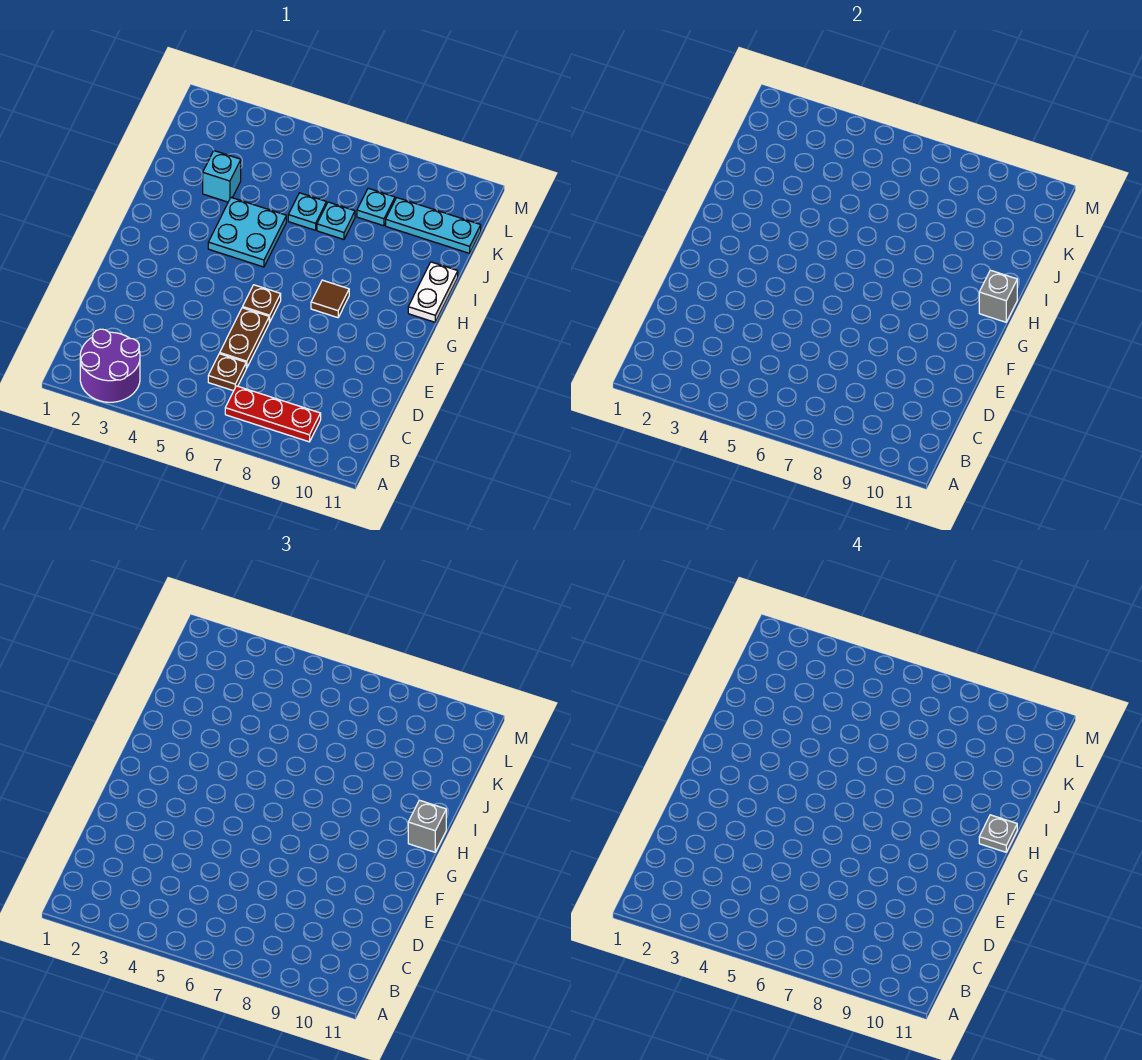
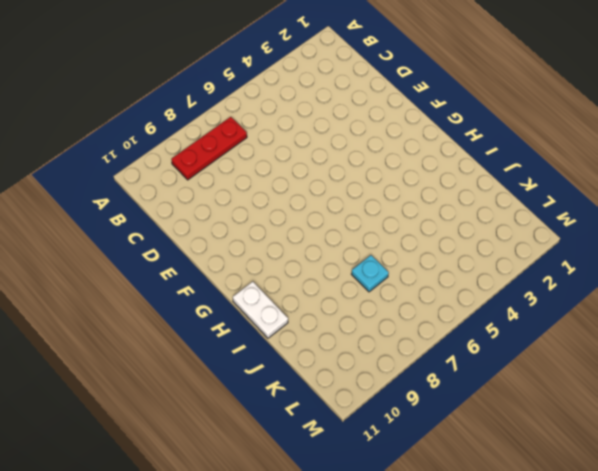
none -> purple 2x2 round brick [80,329,140,402]
none -> brown 1x1 plate [208,354,246,391]
none -> brown 1x2 plate [220,308,269,368]

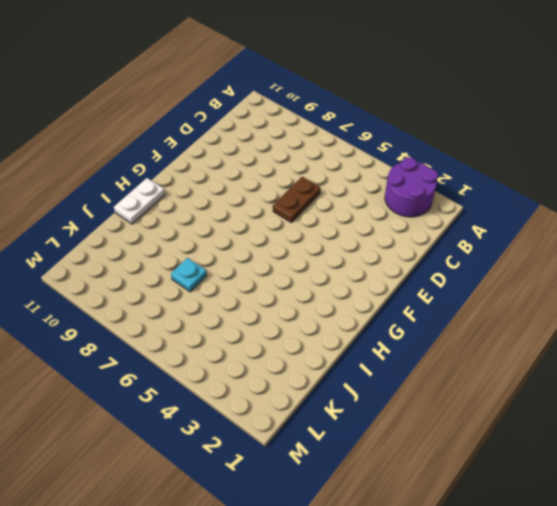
none -> red 1x3 plate [225,386,321,442]
none -> brown 1x1 plate [208,354,246,391]
none -> brown 1x1 plate [243,285,281,322]

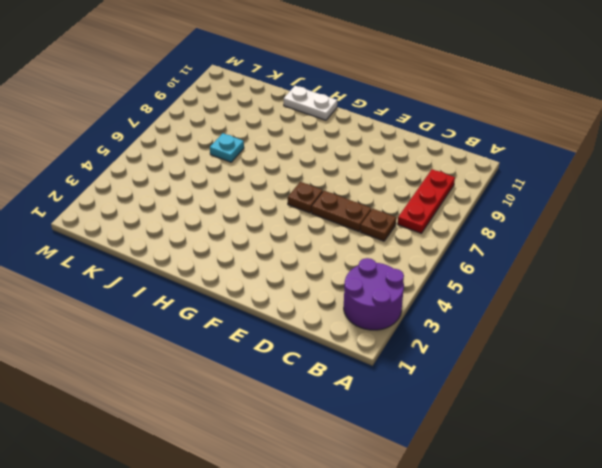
none -> brown 1x1 tile [311,280,349,318]
none -> cyan 2x2 plate [208,198,286,267]
none -> cyan 1x1 brick [203,151,241,202]

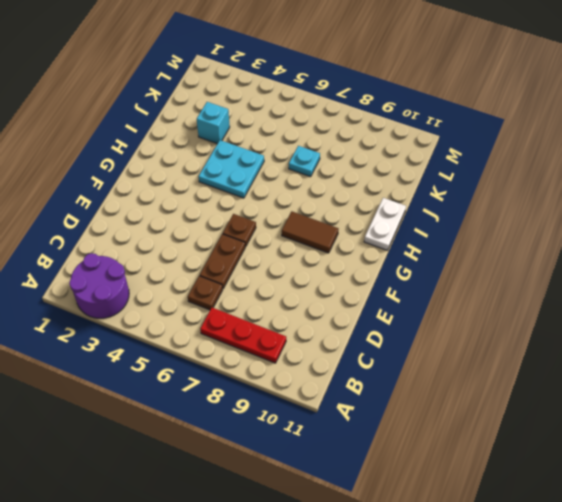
brown 1x2 tile [282,211,339,253] -> brown 1x1 tile [311,280,349,318]
none -> cyan 1x1 plate [288,193,326,230]
none -> cyan 1x1 plate [357,188,395,226]
none -> cyan 1x3 plate [386,198,481,253]

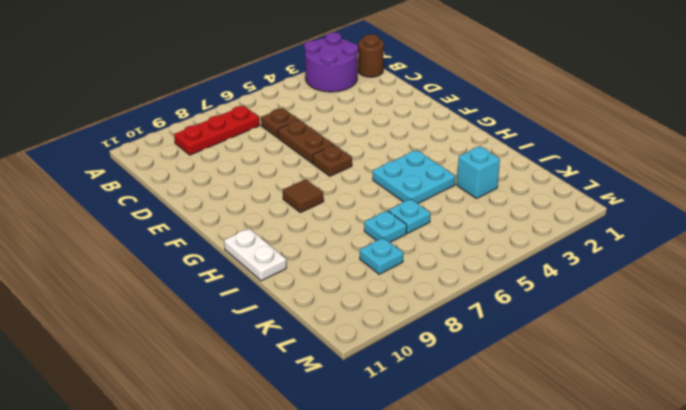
brown 1x1 round brick [358,34,384,77] -> none
none -> cyan 1x3 plate [386,198,481,253]
none -> grey 1x1 brick [979,270,1017,322]
none -> grey 1x1 brick [408,800,446,852]

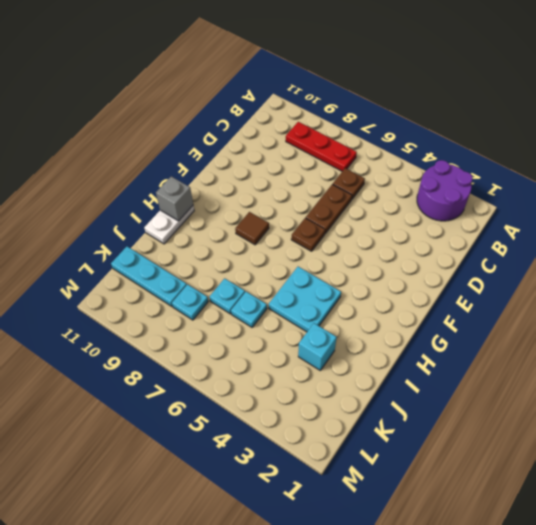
none -> grey 1x1 brick [408,800,446,852]
none -> grey 1x1 plate [979,815,1017,852]

